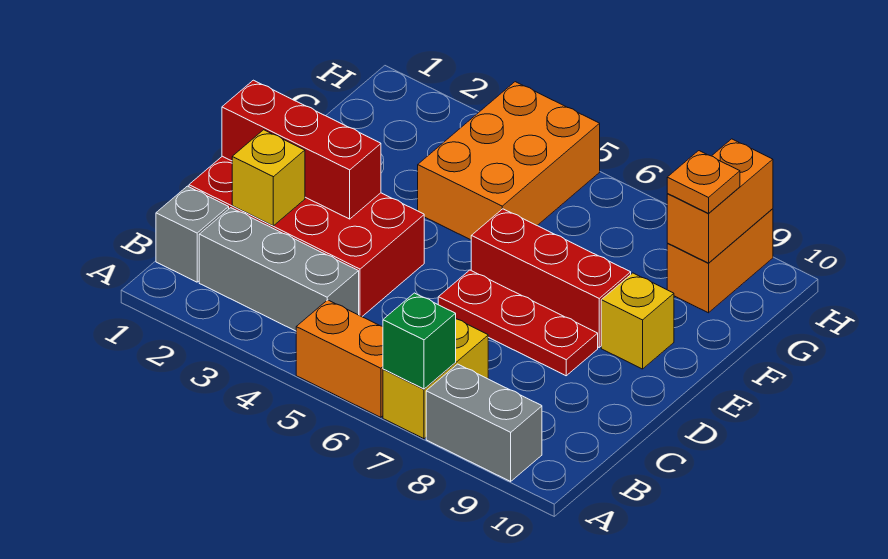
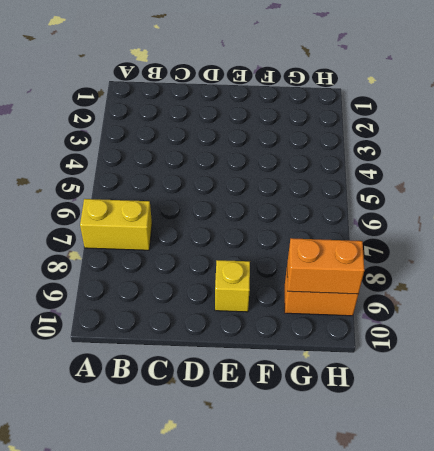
none -> orange 1x2 brick [296,300,383,417]
none -> grey 1x2 brick [426,364,542,481]
none -> grey 1x1 brick [156,186,229,282]

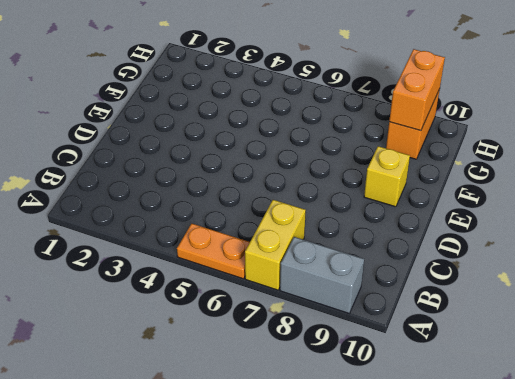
orange 1x2 plate [177,224,250,279] -> orange 1x2 brick [296,300,383,417]
none -> grey 1x1 brick [156,186,229,282]
none -> grey 1x3 brick [199,208,359,331]
none -> red 2x4 brick [189,156,424,317]

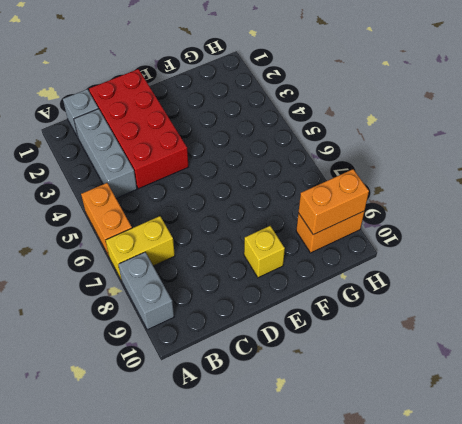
none -> red 1x3 plate [438,270,598,376]
none -> red 1x3 brick [471,209,631,347]
none -> orange 2x3 brick [418,82,600,240]

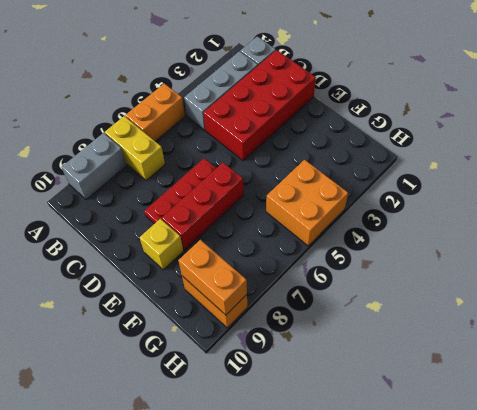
orange 2x2 brick [266,160,348,246] -> orange 2x3 brick [418,82,600,240]
none -> green 1x1 brick [383,293,456,389]
none -> yellow 1x1 brick [232,130,305,226]
none -> red 1x3 brick [222,80,381,219]

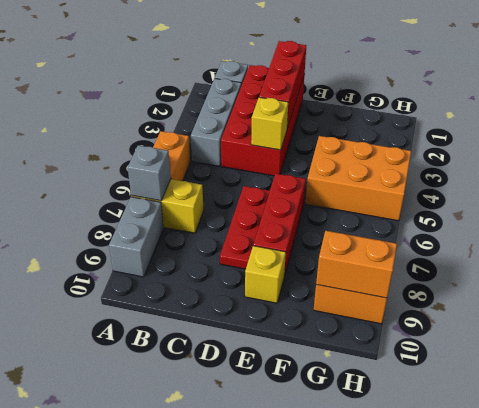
grey 1x1 brick [128,145,171,201] -> green 1x1 brick [383,293,456,389]
yellow 1x1 brick [251,97,288,150] -> yellow 1x1 brick moved to [232,130,305,226]
none -> orange 1x1 plate [667,151,740,213]

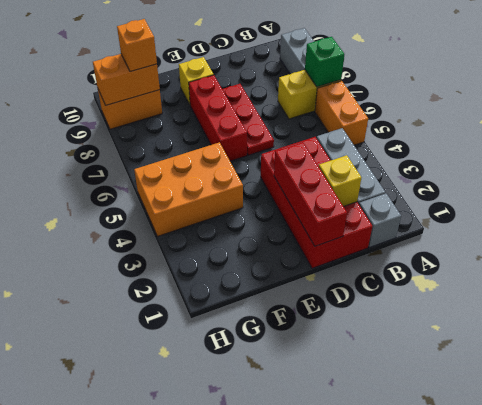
orange 1x1 brick [117,19,157,72] -> orange 1x1 plate [667,151,740,213]

